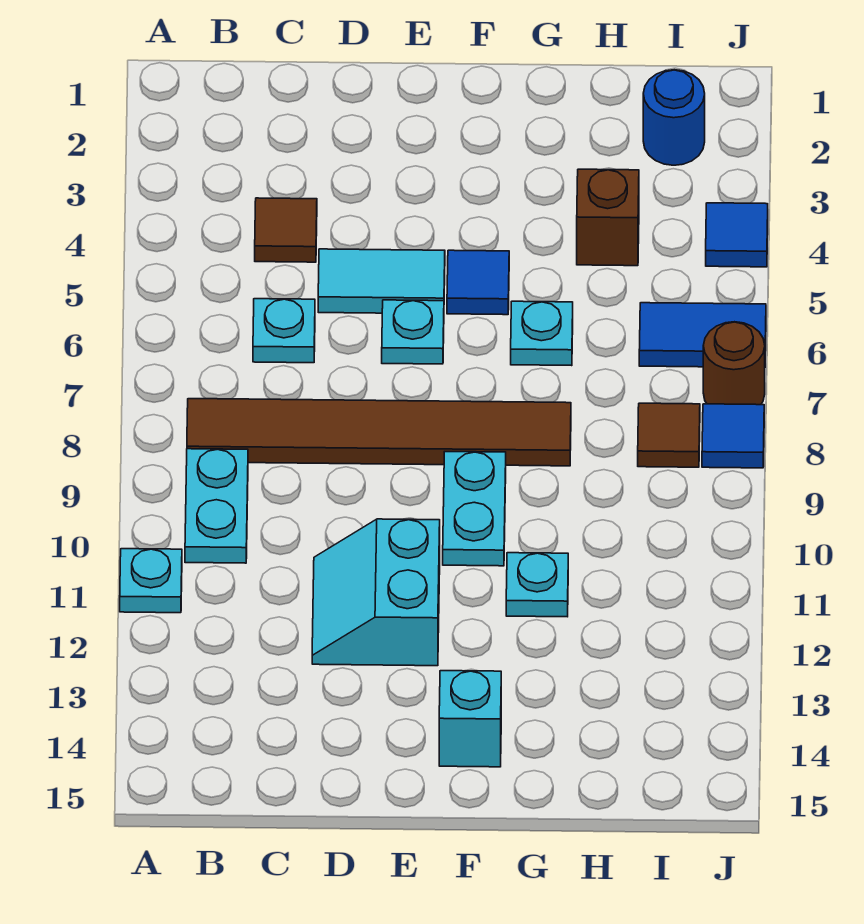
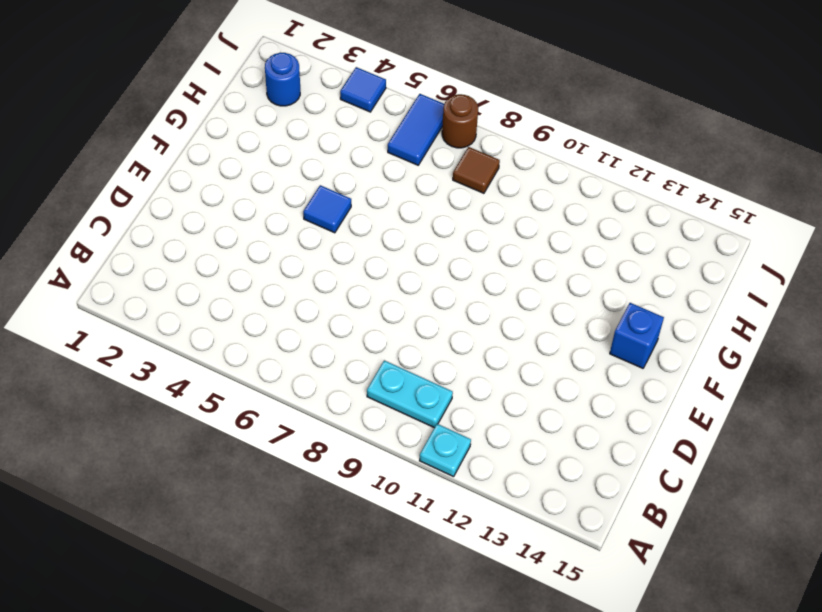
blue 1x1 brick [610,303,664,368] -> cyan 1x1 brick [439,671,501,767]
none -> brown 1x6 tile [187,399,571,466]
none -> brown 1x1 tile [255,198,317,262]
none -> cyan 1x1 plate [253,299,315,363]

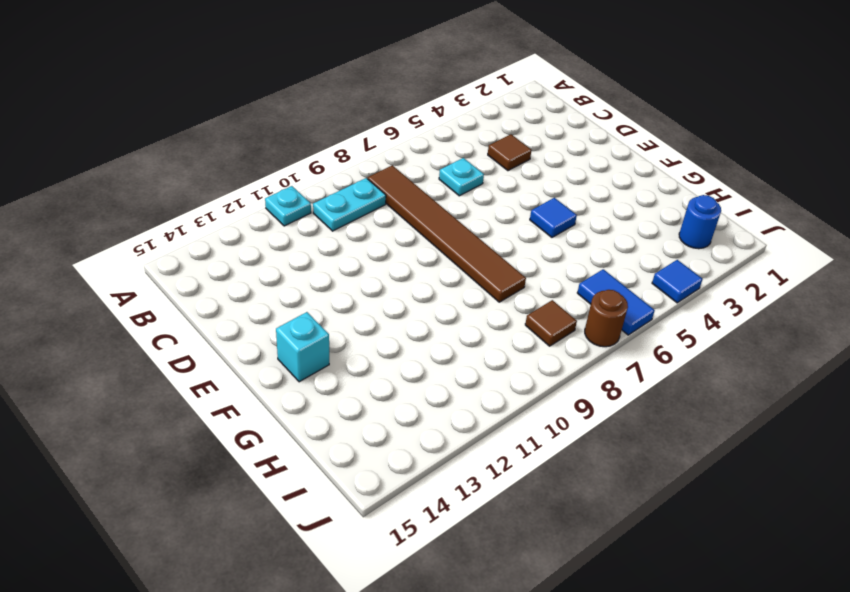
none -> cyan 1x2 tile [318,249,445,313]
none -> cyan 2x2 slope [312,519,440,666]
none -> cyan 1x1 plate [382,300,444,364]

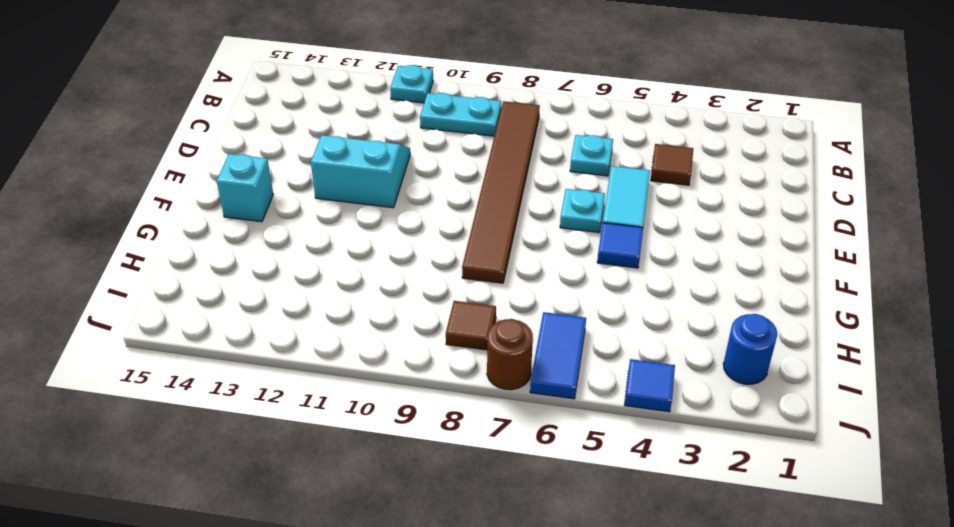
none -> cyan 1x2 plate [443,452,506,566]
none -> cyan 1x1 plate [511,301,573,366]
none -> cyan 1x1 plate [506,553,568,617]

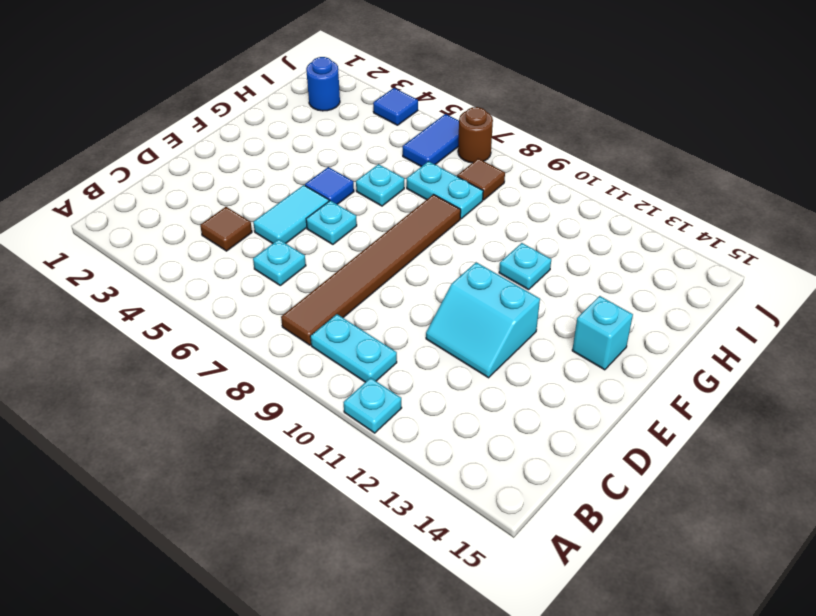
cyan 1x2 plate [407,161,483,219] -> cyan 1x2 plate moved to [443,452,506,566]
none -> brown 1x1 brick [577,169,639,266]
none -> blue 1x1 tile [702,404,764,468]

